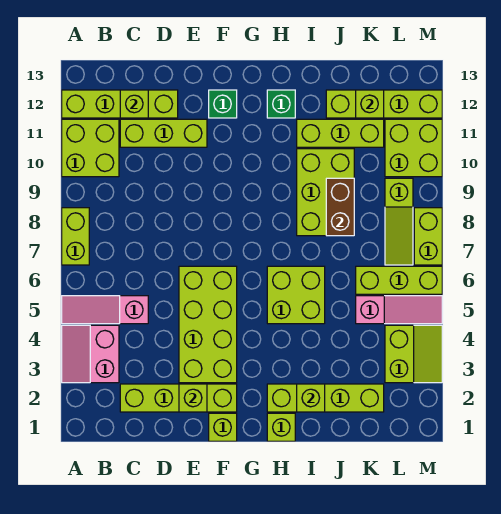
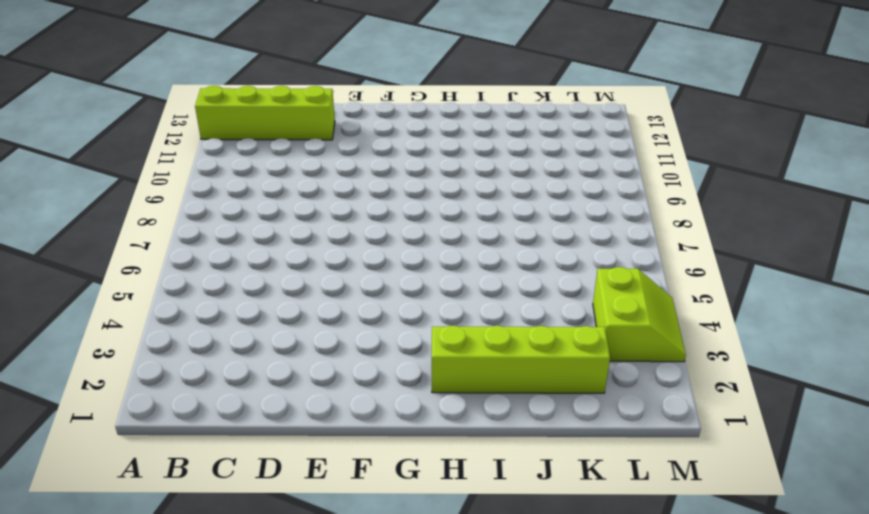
none -> pink 2x2 slope [62,325,119,383]
none -> pink 1x3 slope [62,296,148,324]
none -> lime 1x2 brick [62,208,89,265]

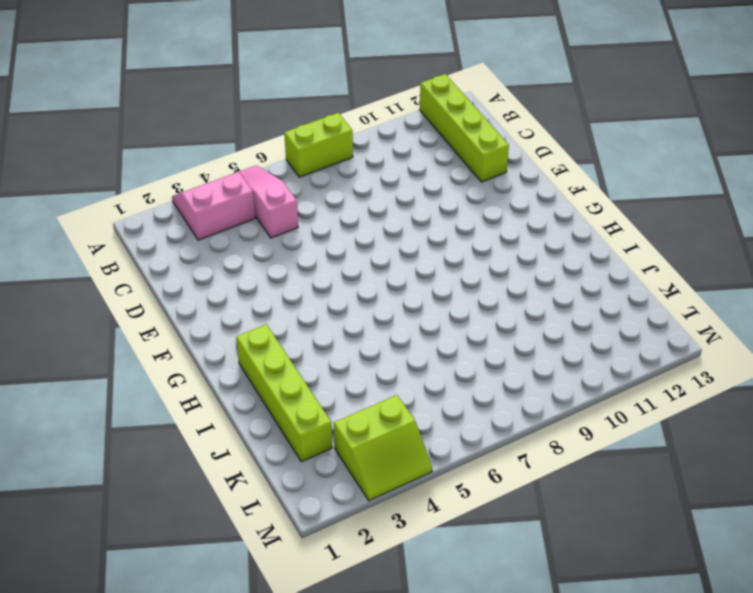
none -> lime 2x2 brick [62,119,119,177]
none -> lime 1x4 brick [120,384,237,412]
none -> lime 1x3 brick [120,119,207,147]

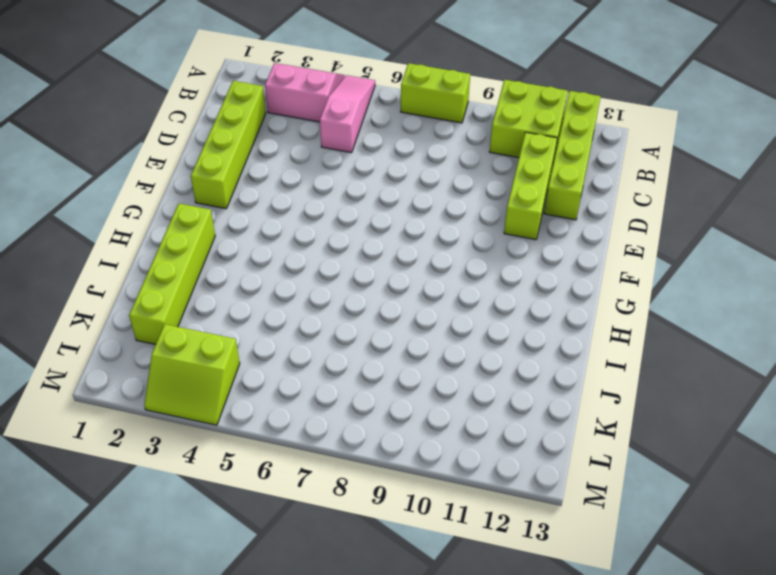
none -> lime 2x4 brick [179,266,237,383]
none -> lime 1x1 brick [209,413,237,441]
none -> green 1x1 brick [209,90,237,118]

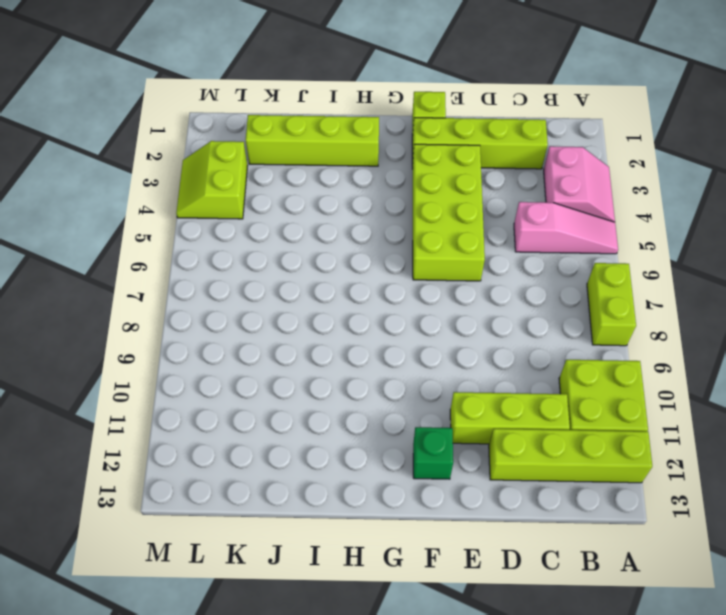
none -> lime 1x1 brick [267,413,295,441]
none -> lime 2x2 brick [267,266,325,324]
none -> green 1x1 brick [267,90,295,118]

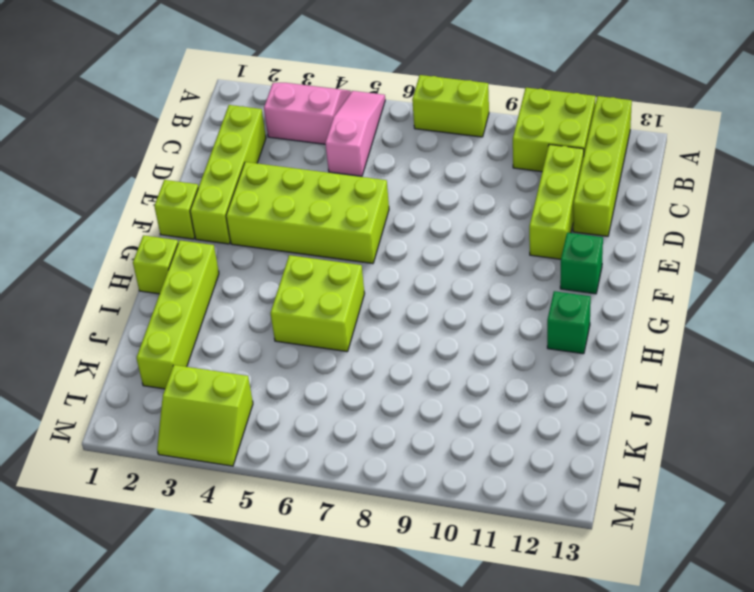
none -> lime 2x3 brick [297,149,354,236]
none -> lime 1x3 brick [297,119,384,147]
none -> lime 1x4 brick [326,90,442,118]

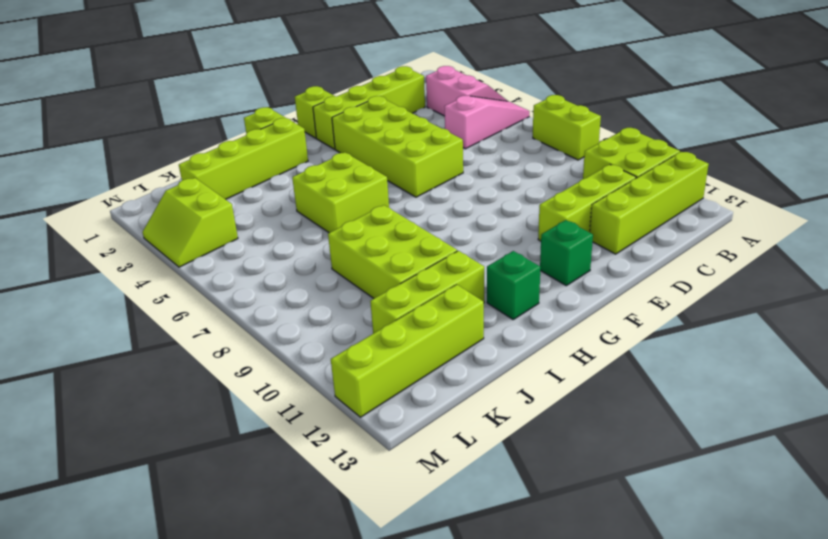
none -> pink 1x3 slope [356,296,442,324]
none -> lime 1x3 brick [356,266,442,294]
none -> lime 1x3 slope [385,178,413,265]

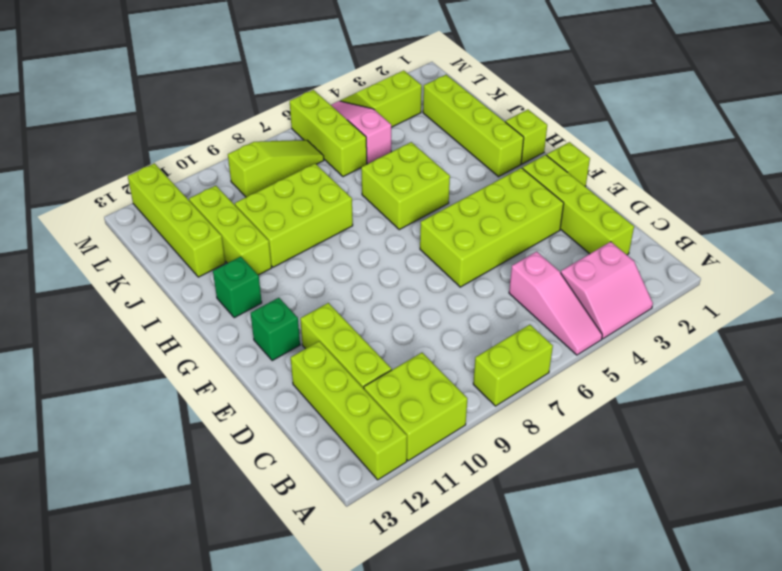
none -> lime 2x2 brick [385,119,442,177]
none -> lime 1x2 brick [414,208,442,265]
none -> lime 1x1 brick [120,90,148,118]

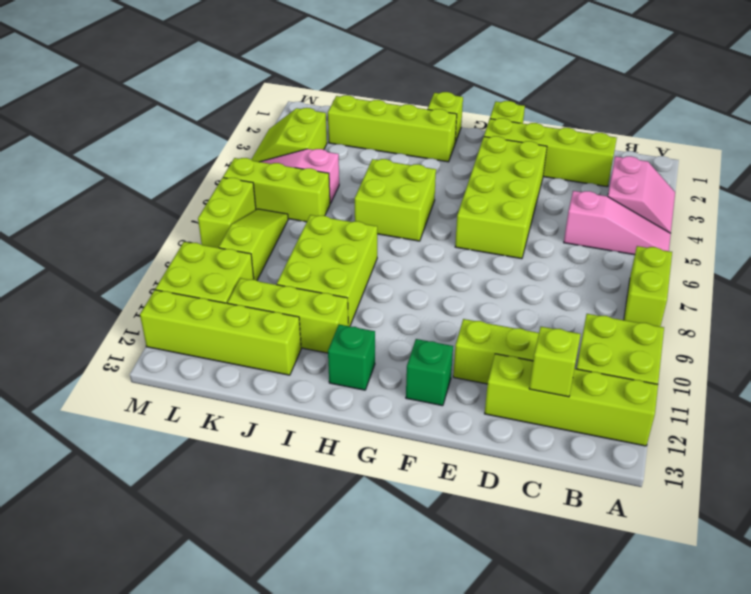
none -> lime 1x1 brick [179,384,207,412]
none -> lime 1x1 brick [297,384,325,412]
none -> brown 1x2 brick [326,178,354,236]

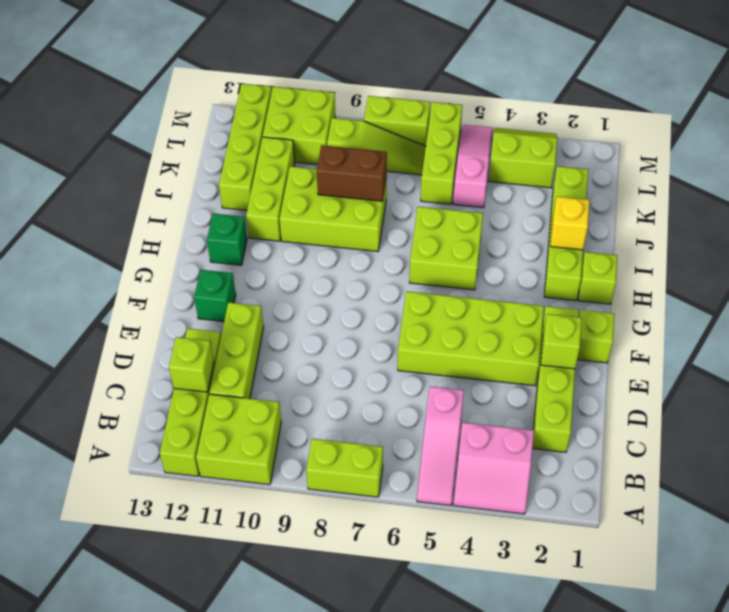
yellow 1x1 brick [550,197,590,250] -> lime 1x1 brick [297,384,325,412]
none -> lime 1x1 brick [356,90,384,118]

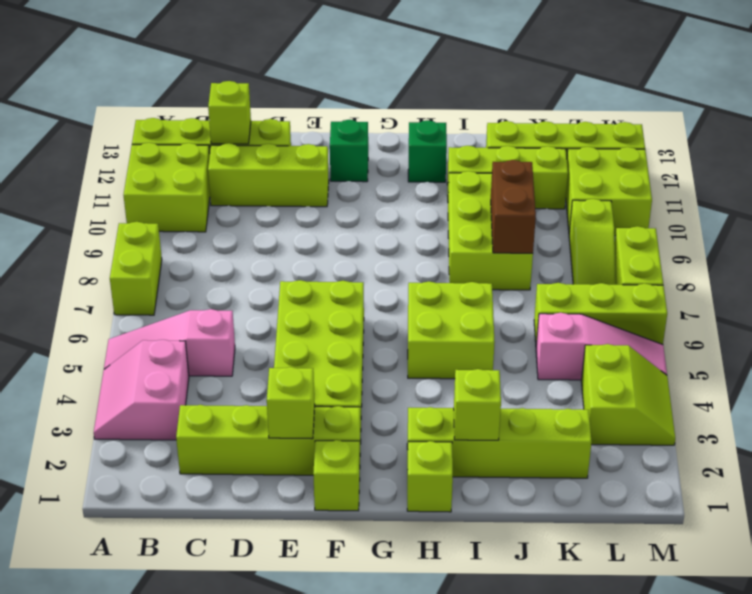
none -> lime 1x1 brick [356,90,384,118]

